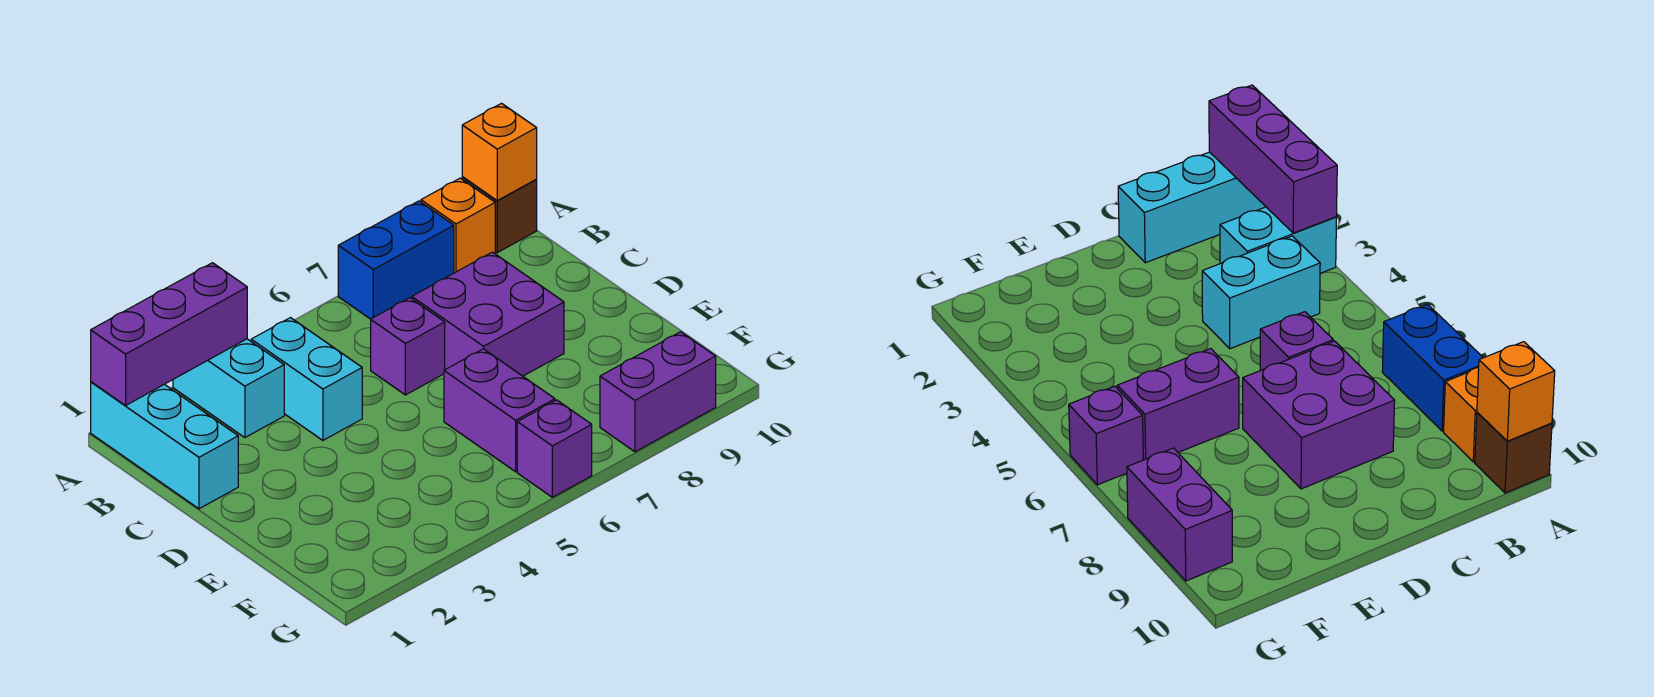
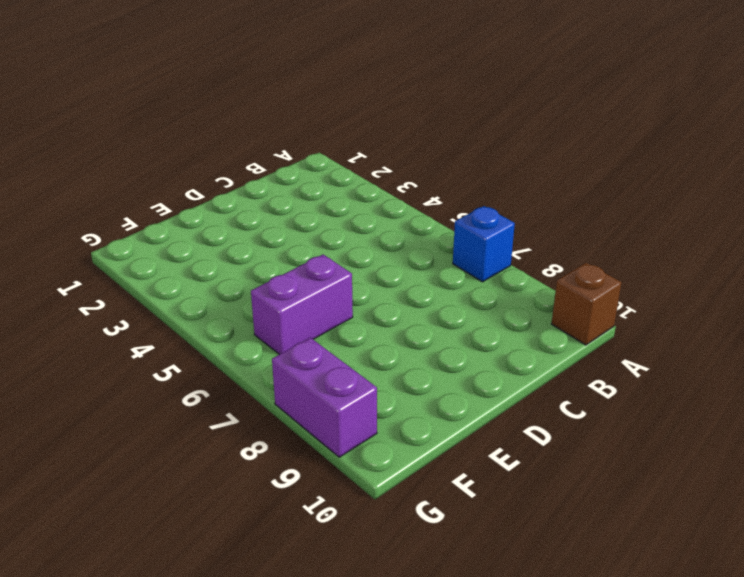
blue 1x1 brick [453,206,515,282] -> blue 1x2 brick [338,201,454,319]
none -> cyan 1x3 brick [91,382,238,509]
none -> cyan 1x2 brick [173,339,284,438]
none -> orange 1x1 brick [421,178,495,273]

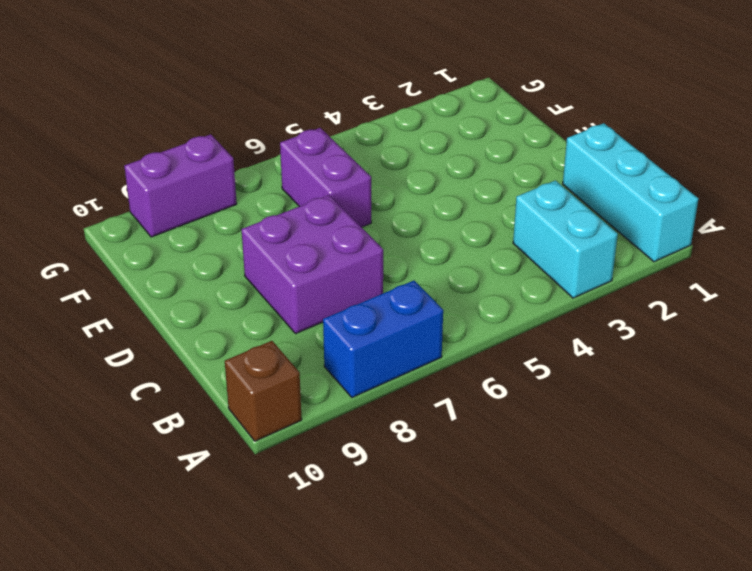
none -> orange 1x1 brick [421,178,495,273]
none -> cyan 1x2 brick [251,318,362,440]
none -> purple 1x1 brick [371,298,445,395]

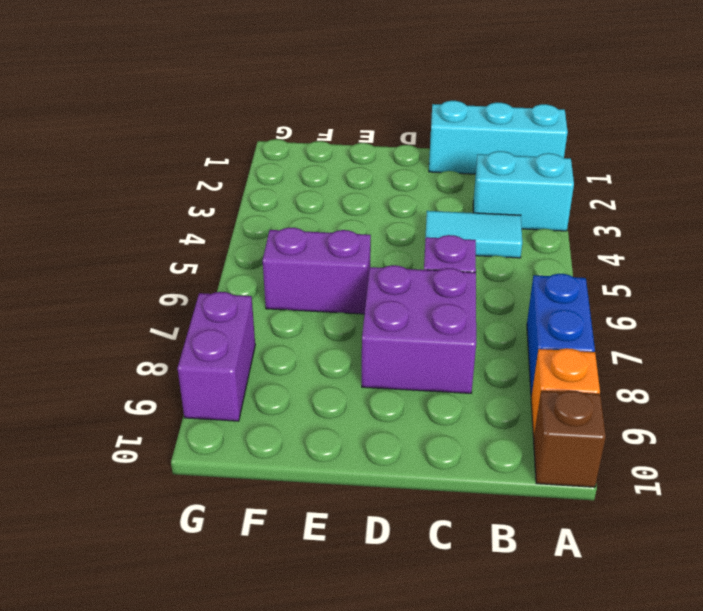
cyan 1x2 tile [425,211,522,258] -> cyan 1x2 brick [251,318,362,440]
none -> purple 1x1 brick [517,400,592,497]
none -> purple 1x3 brick [91,263,247,405]
none -> orange 1x1 brick [462,103,537,200]

